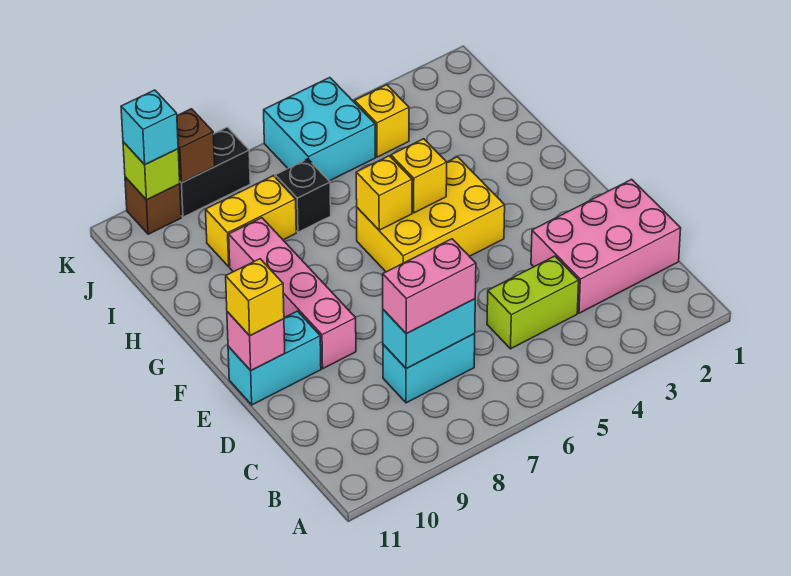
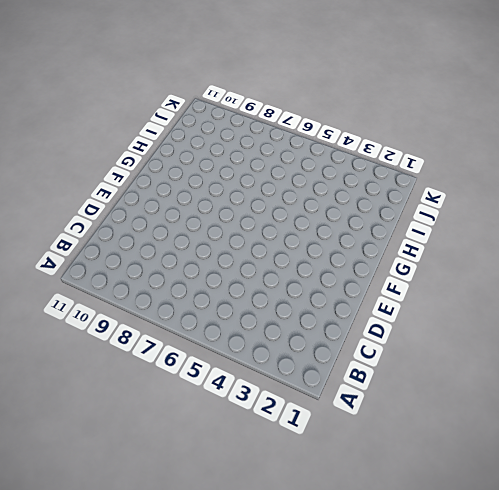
none -> pink 2x3 brick [531,179,681,313]
none -> lime 1x2 brick [487,256,579,349]
none -> cyan 1x2 brick [383,334,475,403]

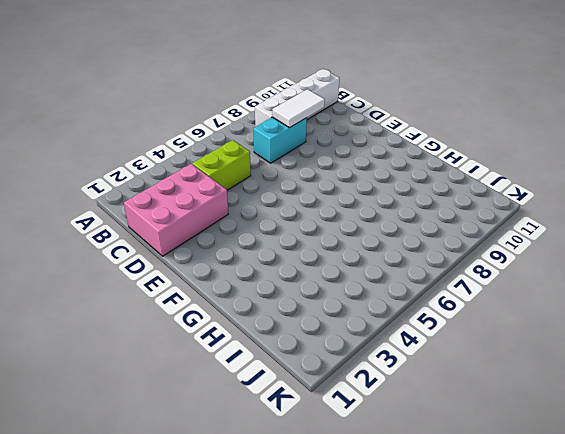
white 1x4 brick [255,69,340,127] -> none
white 1x2 tile [272,89,325,128] -> cyan 1x2 brick [383,299,475,368]
none -> pink 1x4 brick [229,218,356,369]
none -> cyan 1x2 brick [228,311,321,405]
none -> yellow 2x3 brick [357,157,505,272]

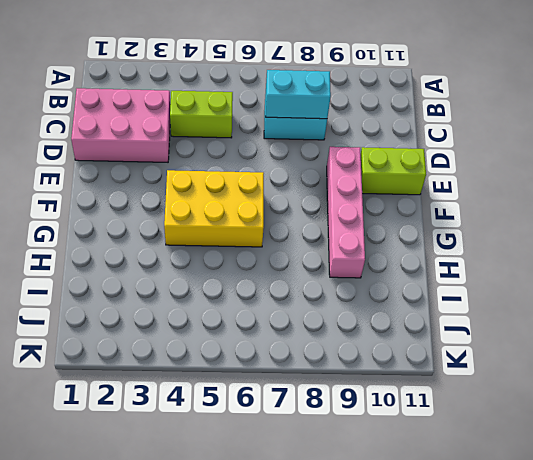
lime 1x2 brick [361,147,426,195] -> cyan 1x2 brick [228,311,321,405]
none -> black 1x1 brick [275,159,331,232]
none -> yellow 1x2 brick [206,176,296,267]
none -> yellow 1x1 brick [355,85,409,157]

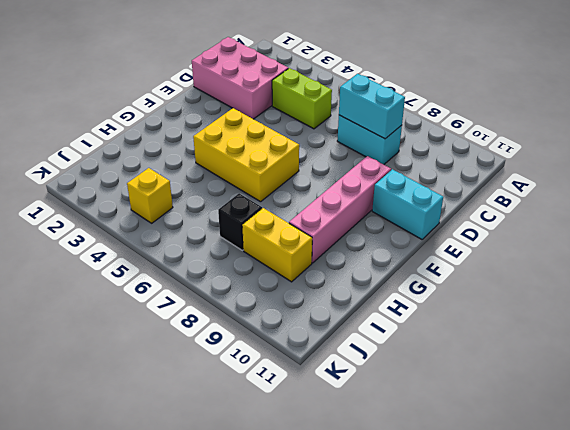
none -> cyan 2x2 brick [264,78,375,181]
none -> black 1x2 brick [180,127,250,217]
none -> brown 1x1 brick [125,177,181,234]

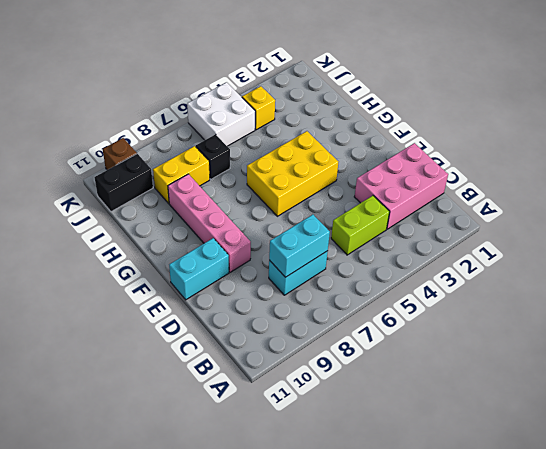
white 2x2 brick [187,82,255,146] -> cyan 2x2 brick [264,78,375,181]
black 1x2 brick [95,154,153,212] -> black 1x2 brick moved to [180,127,250,217]
none -> pink 1x1 brick [227,312,285,371]
none -> yellow 1x1 brick [391,139,447,213]
none -> yellow 1x1 brick [356,156,412,230]

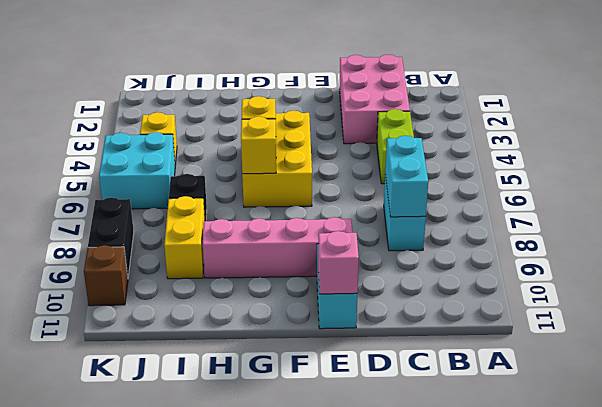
none -> brown 1x1 brick [177,109,215,183]
none -> lime 1x1 brick [123,142,180,200]
none -> pink 1x2 brick [383,239,476,334]

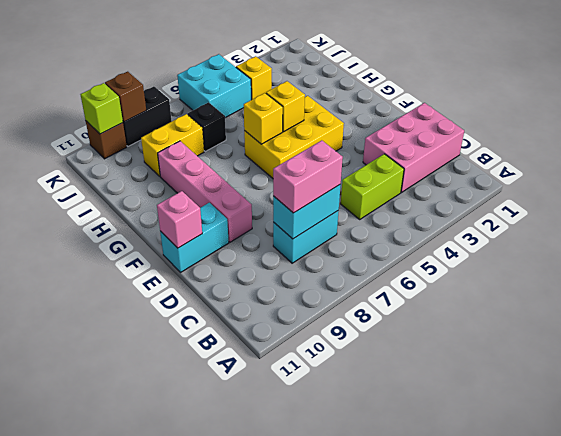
none -> yellow 1x1 brick [226,259,284,336]
none -> cyan 1x1 brick [121,90,178,165]

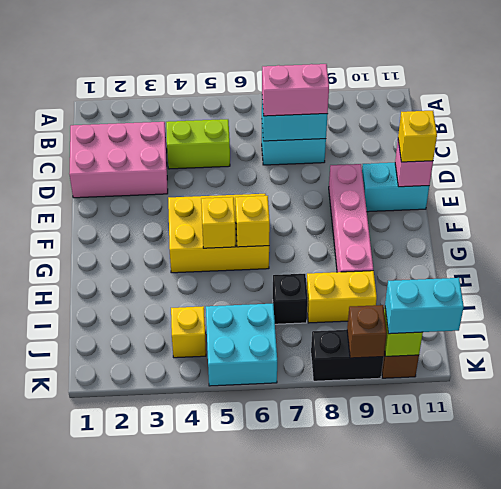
cyan 1x2 brick [385,278,464,334] -> cyan 1x1 brick [121,90,178,165]

